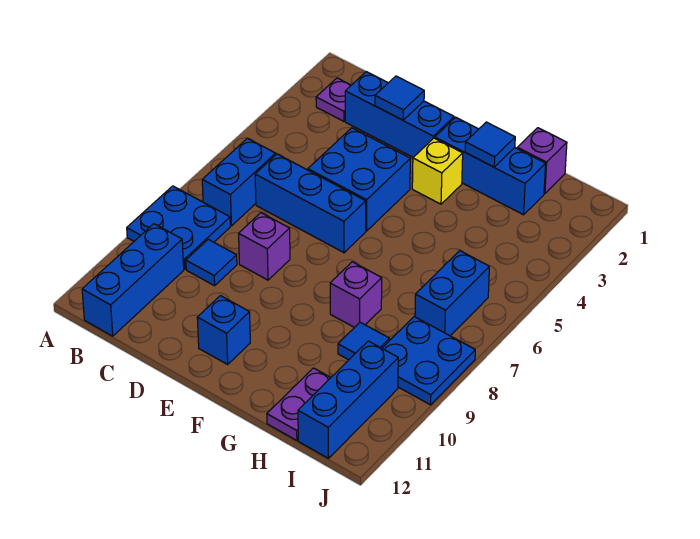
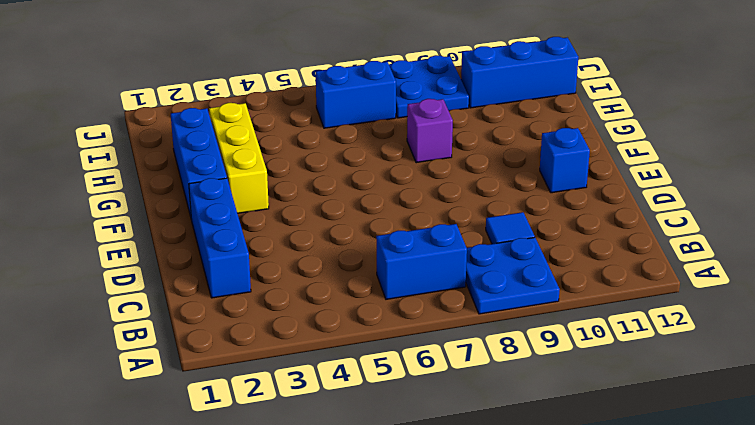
yellow 1x3 brick [209,102,269,213] -> yellow 1x1 brick [412,138,463,204]
none -> purple 1x1 plate [316,78,351,121]
none -> blue 1x3 brick [82,224,184,336]
none -> blue 1x3 brick [255,154,366,253]

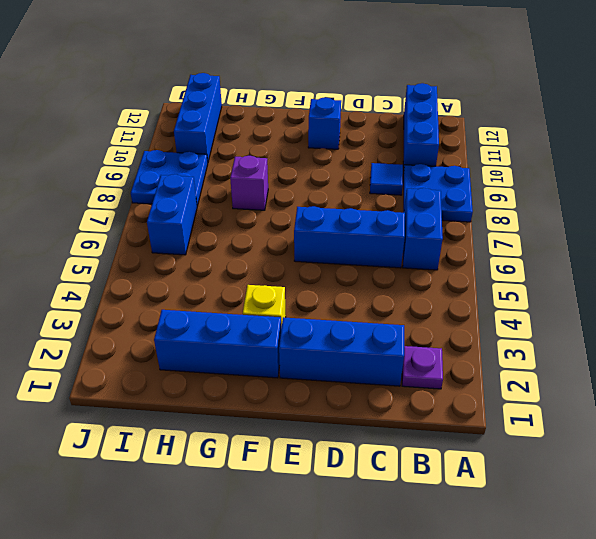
none -> blue 2x2 brick [308,128,410,231]
none -> purple 1x1 brick [239,213,290,280]
none -> purple 1x1 brick [517,128,567,193]

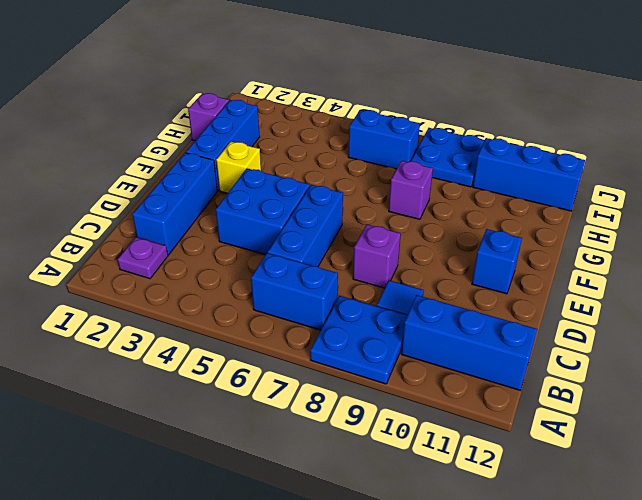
none -> blue 1x1 tile [338,322,390,360]
none -> purple 1x2 plate [267,368,331,440]
none -> blue 1x1 tile [375,76,424,120]

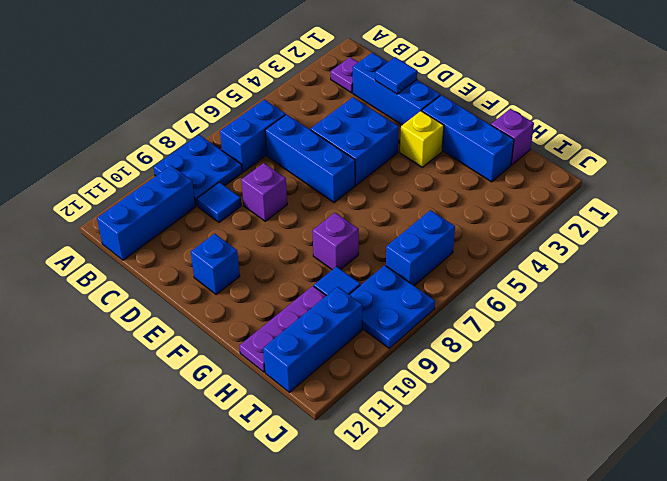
purple 1x3 plate [240,286,326,372] -> purple 1x2 plate [267,368,331,440]
none -> blue 1x1 tile [465,122,515,167]

